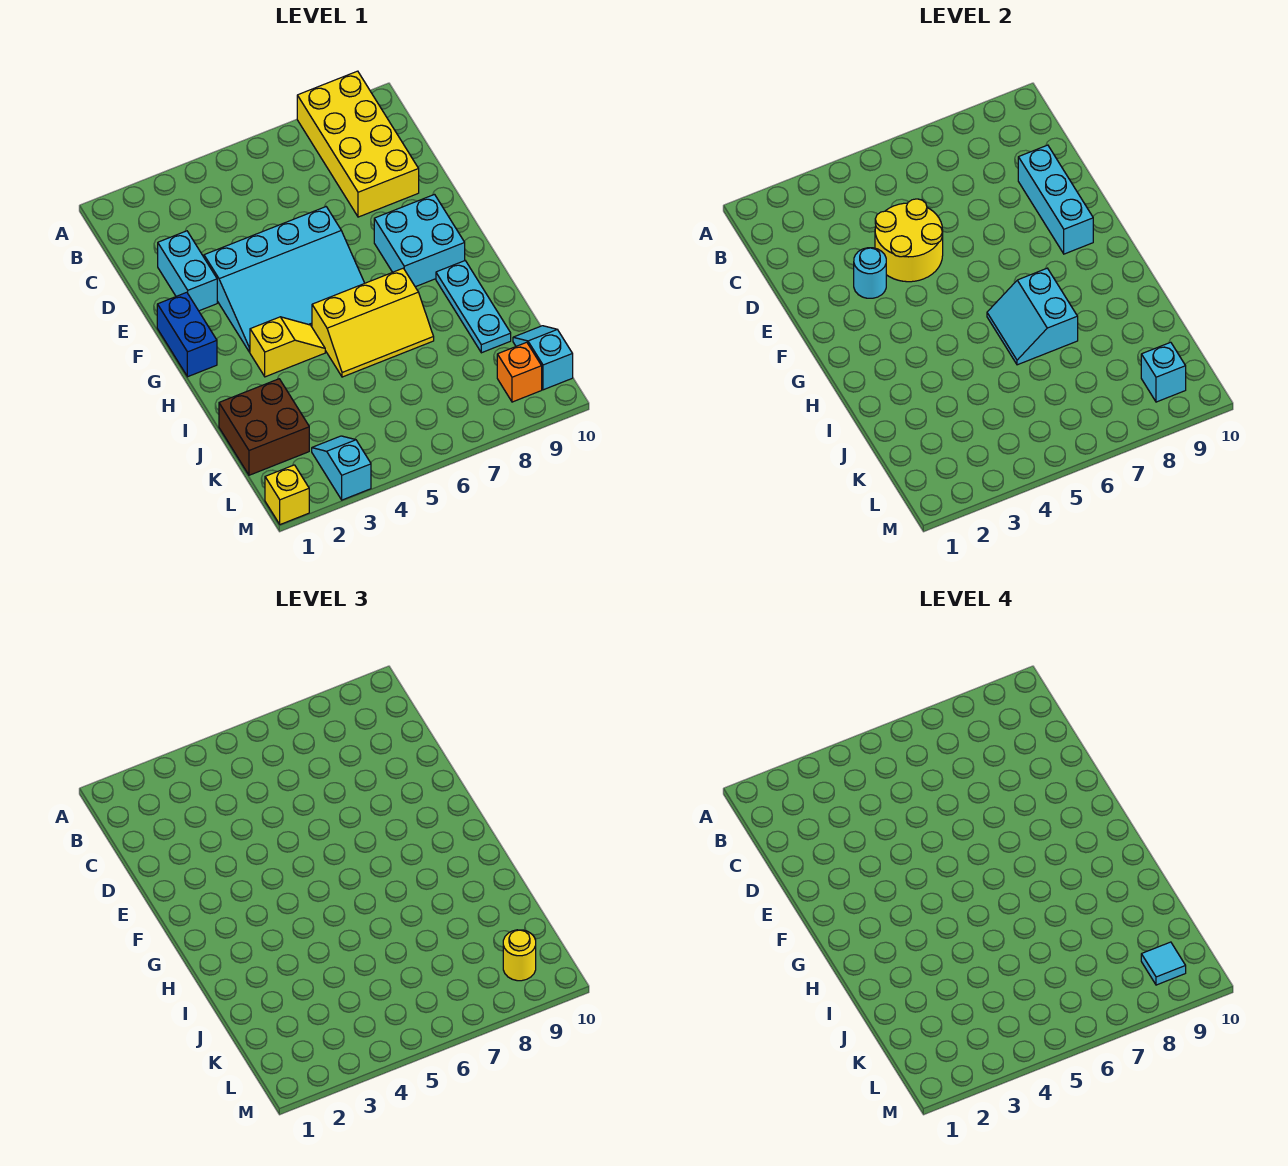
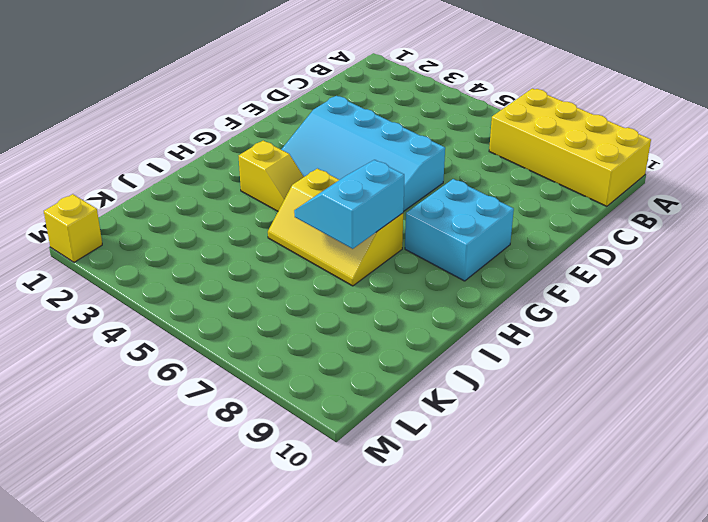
yellow 2x4 brick [489,88,651,206] -> yellow 2x4 brick turned to [297,71,419,217]
none -> cyan 1x2 brick [158,231,217,311]
none -> blue 1x2 brick [157,292,217,377]
none -> cyan 1x3 plate [436,261,511,353]

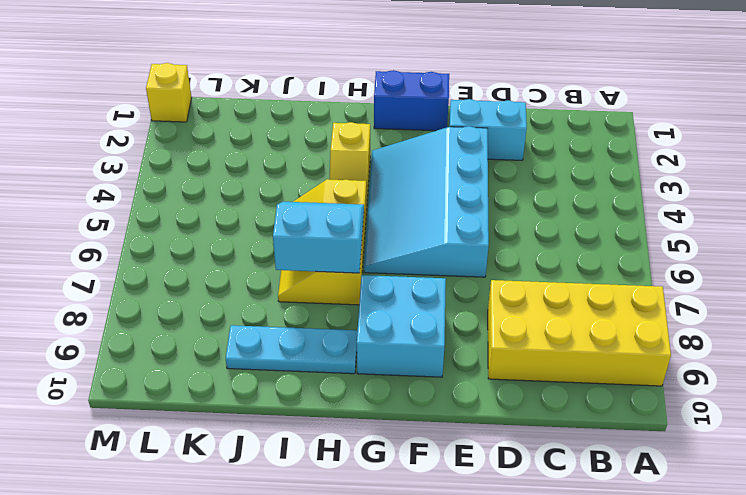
none -> brown 2x2 brick [219,379,309,475]
none -> cyan 1x2 slope [513,326,573,390]
none -> cyan 1x2 slope [312,436,371,500]

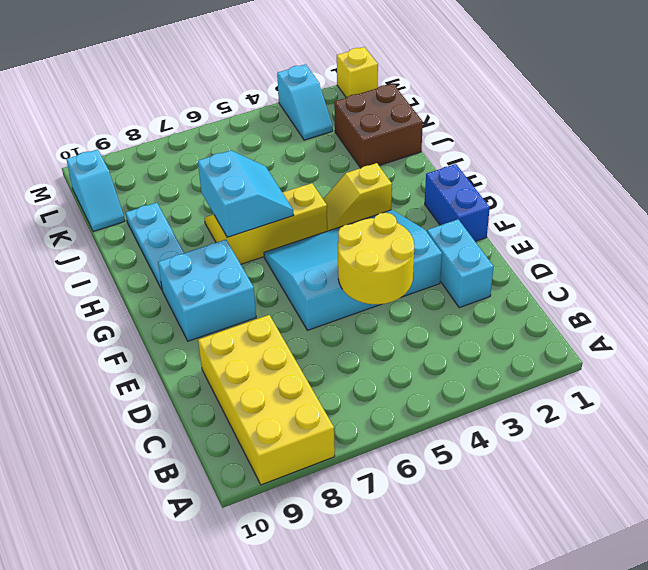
none -> orange 1x1 brick [497,342,542,402]
none -> cyan 1x3 brick [1018,145,1093,254]
none -> cyan 1x1 round brick [854,248,886,298]

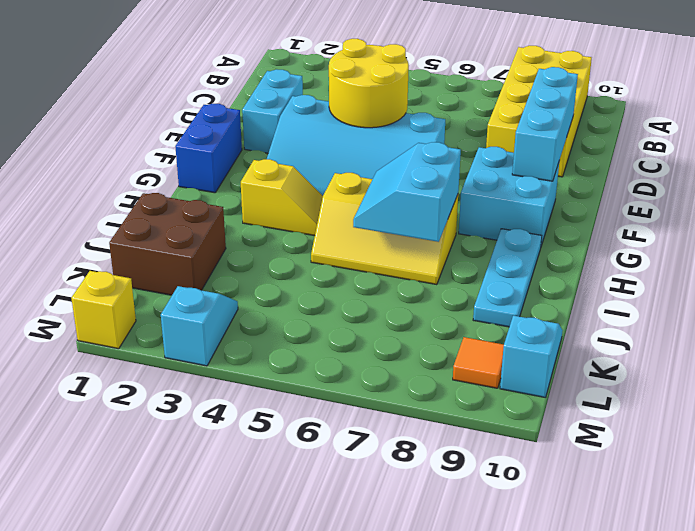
orange 1x1 tile [453,337,504,388] -> orange 1x1 brick [497,342,542,402]
none -> cyan 1x1 round brick [854,248,886,298]
none -> cyan 1x1 brick [1141,342,1186,402]
none -> yellow 1x1 round brick [503,930,536,981]

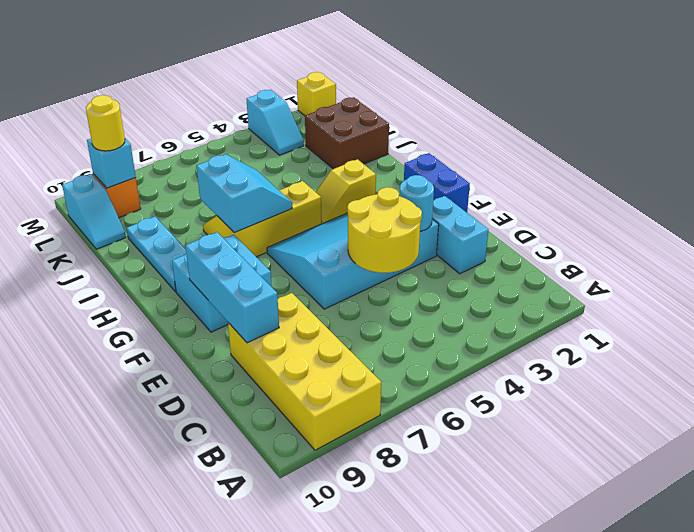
none -> cyan 1x1 tile [1141,942,1186,985]

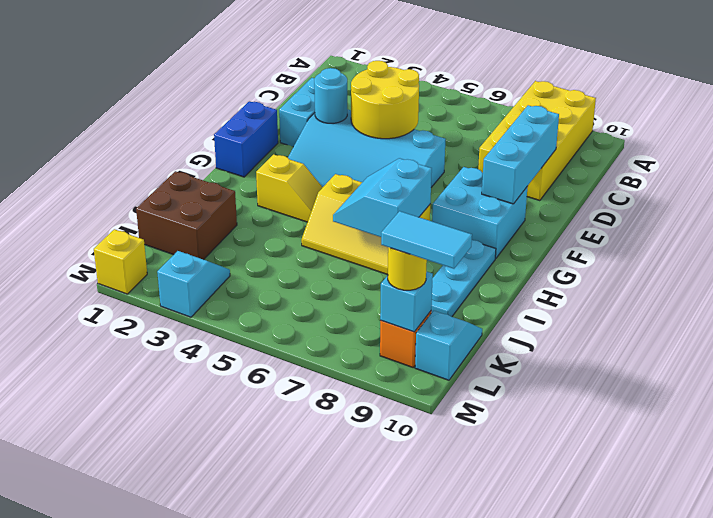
cyan 1x2 tile [381,211,472,269] -> cyan 1x1 tile [1141,942,1186,985]

